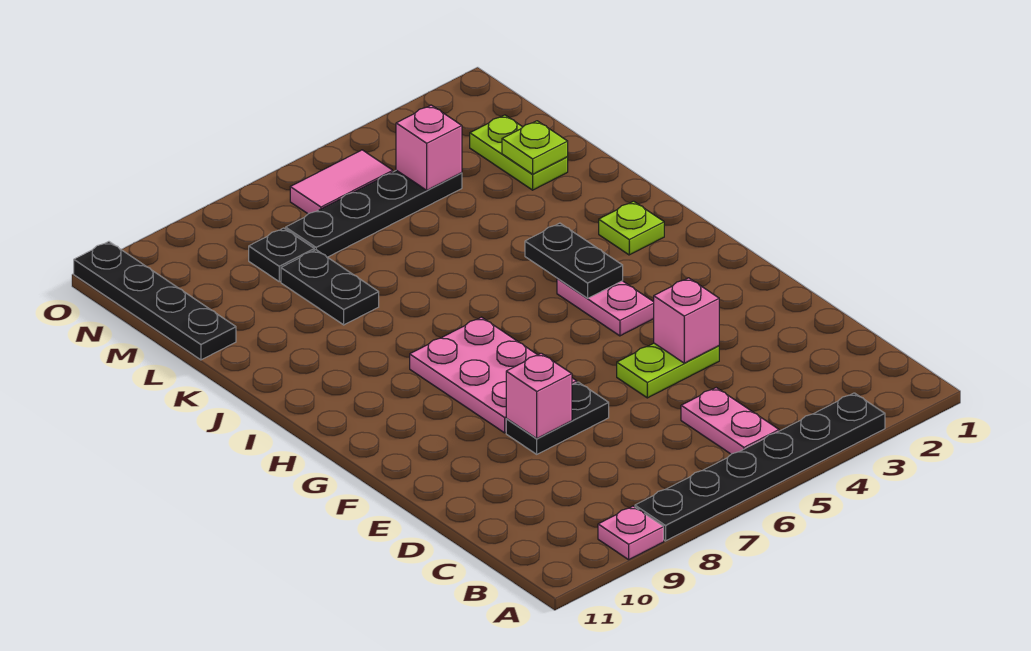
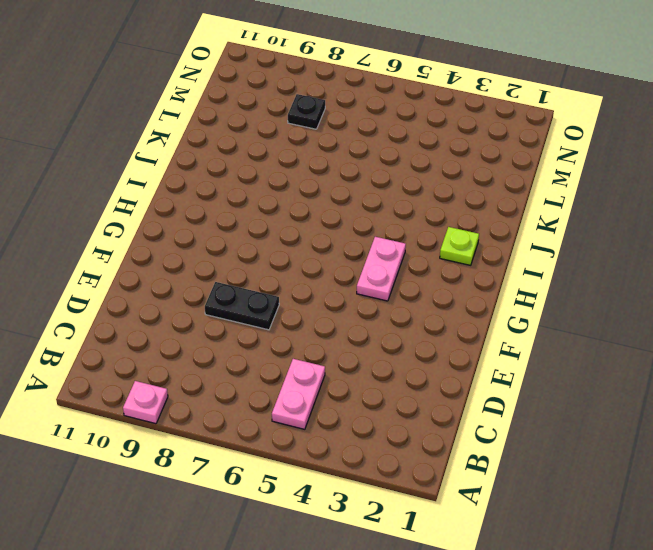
none -> black 1x6 plate [635,393,885,541]
none -> lime 1x2 plate [617,343,719,398]
none -> pink 2x3 plate [410,317,577,433]

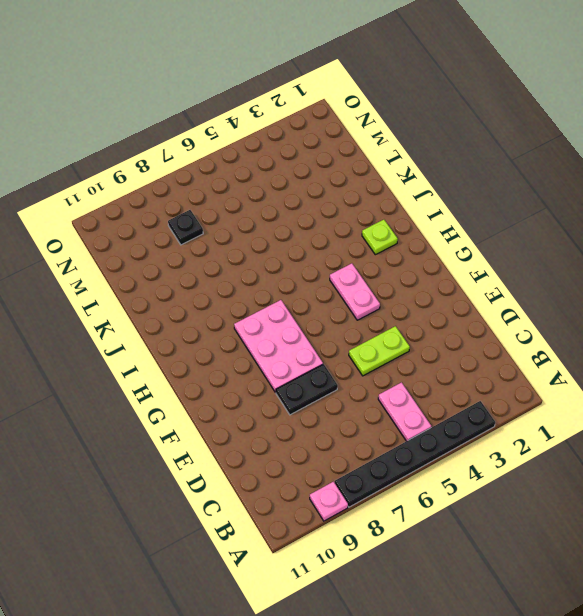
none -> black 1x2 plate [281,250,379,325]
none -> lime 1x2 plate [470,115,568,190]
none -> black 1x4 plate [74,242,236,360]

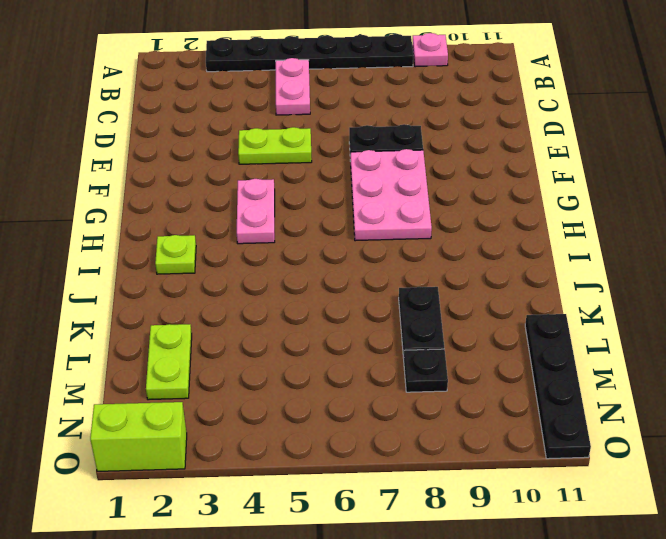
lime 1x2 brick [90,402,187,471] -> none
none -> black 1x4 plate [286,170,462,257]
none -> pink 1x2 tile [290,150,393,214]
none -> pink 1x1 brick [654,278,719,363]

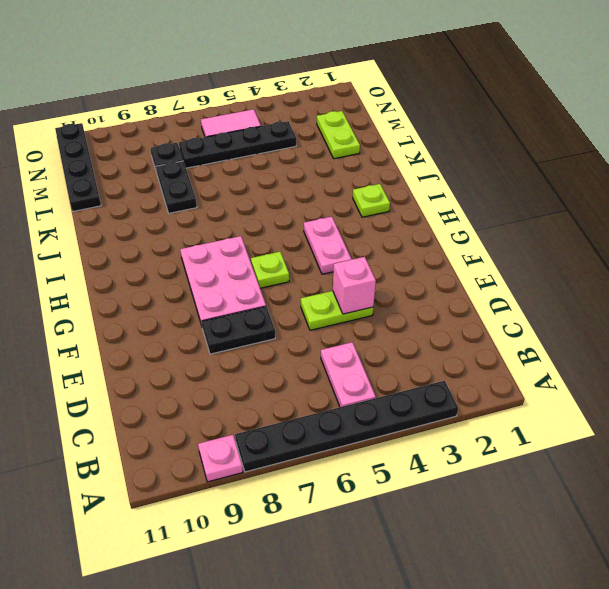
lime 1x1 plate [251,252,289,288] -> lime 1x1 plate moved to [502,121,568,174]
none -> pink 1x1 brick [506,353,572,438]
none -> black 1x2 plate [525,223,623,298]
none -> pink 1x1 brick [396,105,462,190]

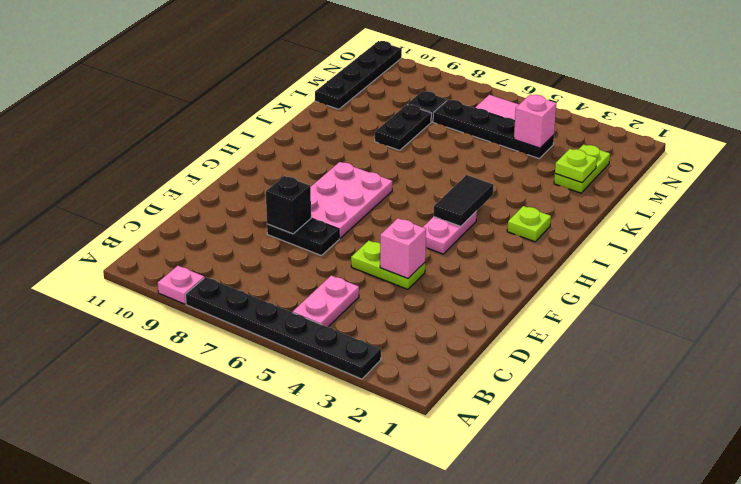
black 1x1 brick [266,176,311,234] -> pink 1x1 brick [506,353,572,438]
black 1x2 tile [434,175,494,226] -> black 1x2 plate [525,223,623,298]

